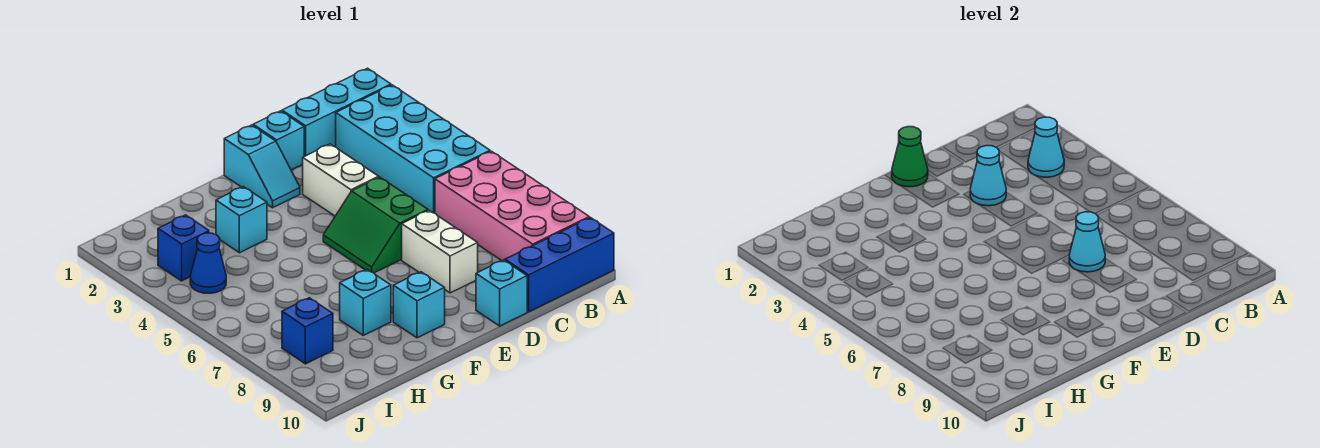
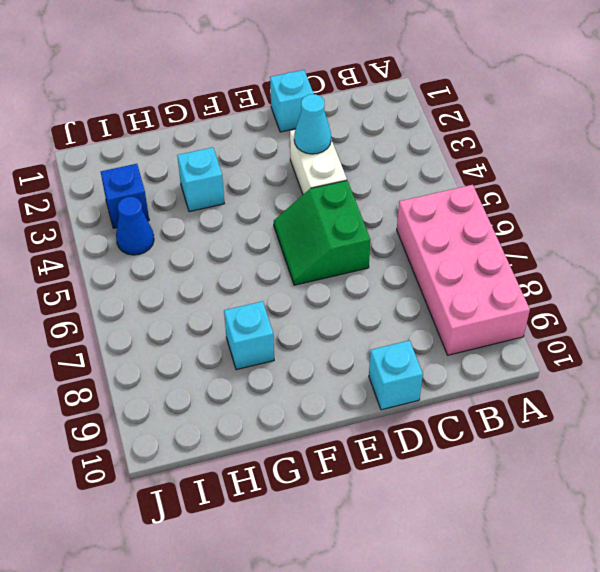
none -> cyan 1x3 brick [282,68,391,156]
none -> cyan 2x4 brick [336,85,490,213]
none -> blue 1x3 brick [505,217,614,312]

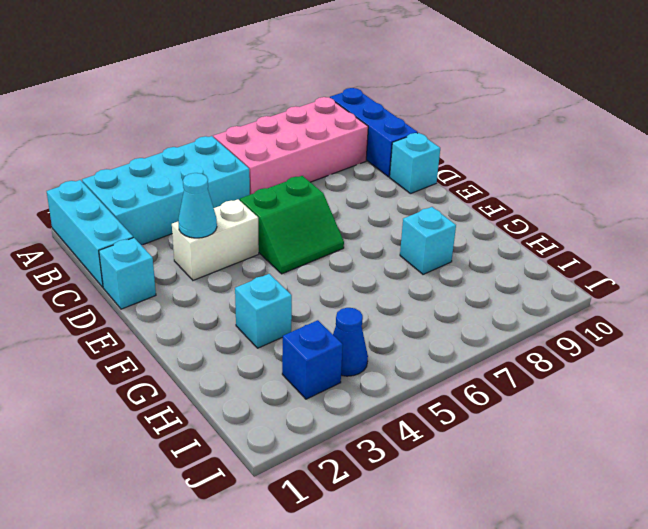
none -> white 1x2 brick [402,210,478,293]
none -> cyan 1x2 slope [224,125,300,208]
none -> cyan 1x1 brick [393,272,445,338]

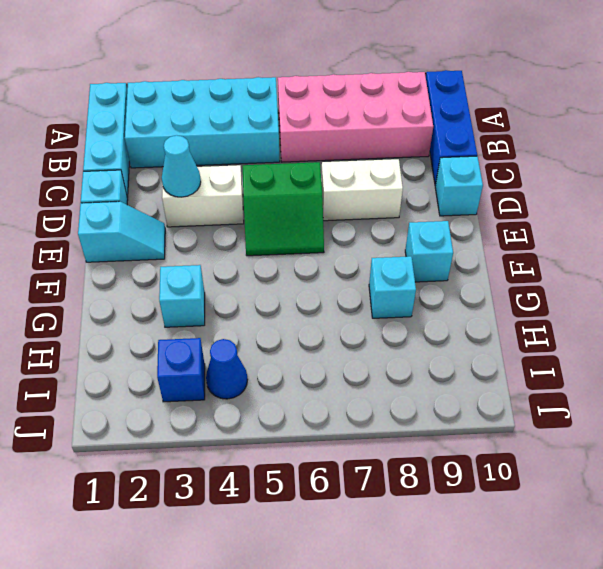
none -> blue 1x1 brick [282,298,333,364]
none -> cyan 1x1 cone [1028,117,1064,177]
none -> cyan 1x1 cone [1069,212,1105,272]

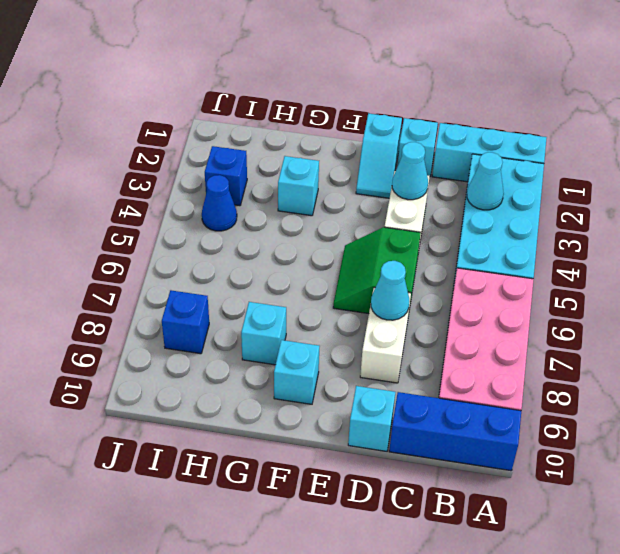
none -> green 1x1 cone [892,127,928,187]

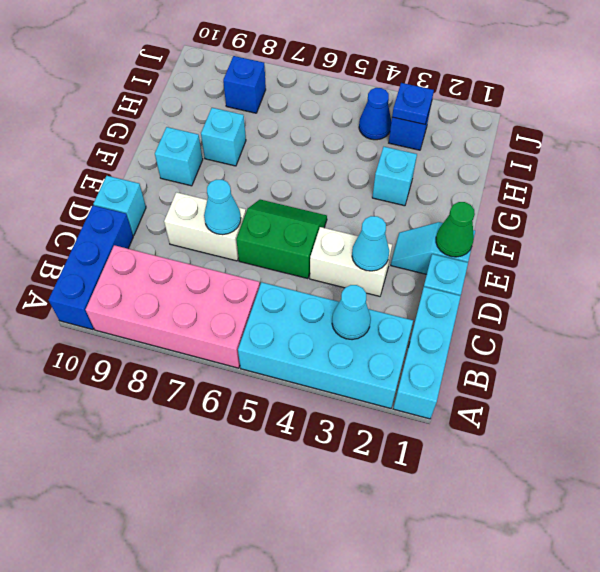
blue 1x1 plate [392,83,434,124] -> none

